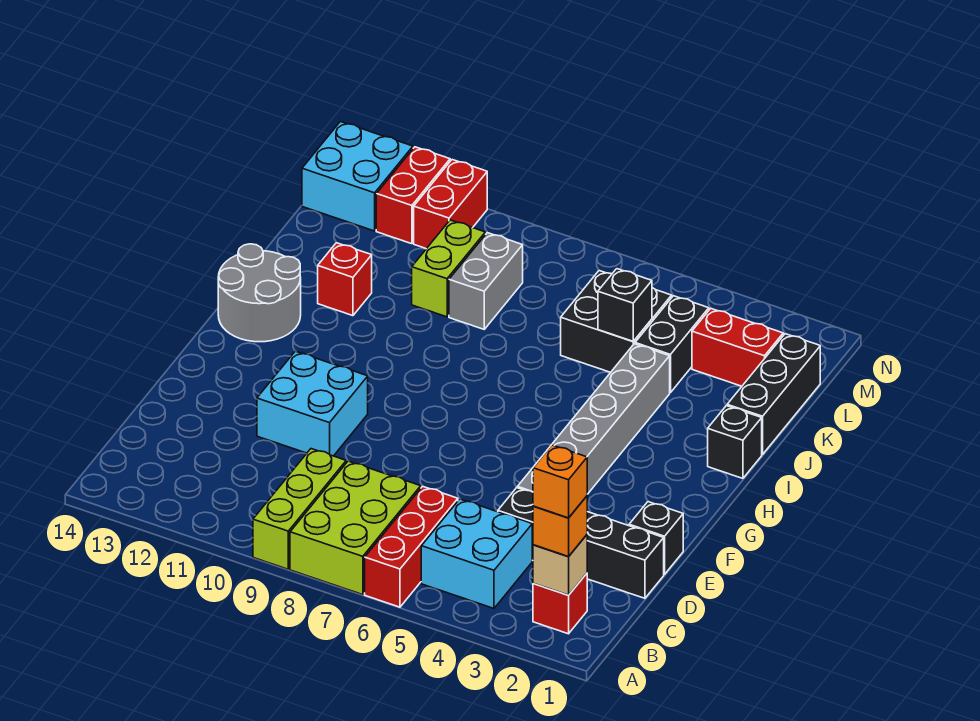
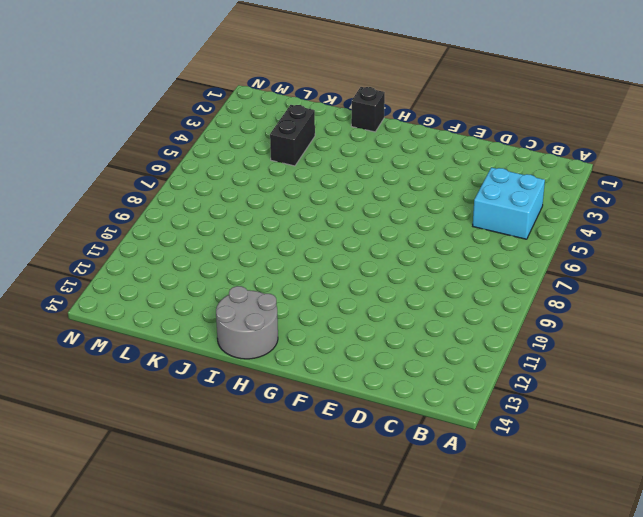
black 1x2 brick [270,105,315,166] -> black 1x2 brick turned to [635,296,709,393]
none -> red 1x3 brick [365,486,458,607]
none -> lime 2x3 brick [290,461,421,595]
none -> lime 1x3 brick [253,449,346,569]

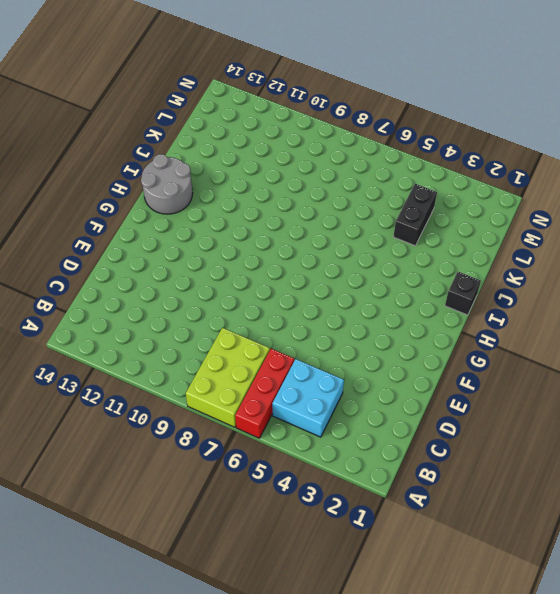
none -> lime 1x3 brick [253,449,346,569]
none -> red 1x1 brick [533,573,587,634]
none -> black 1x4 brick [498,488,664,598]

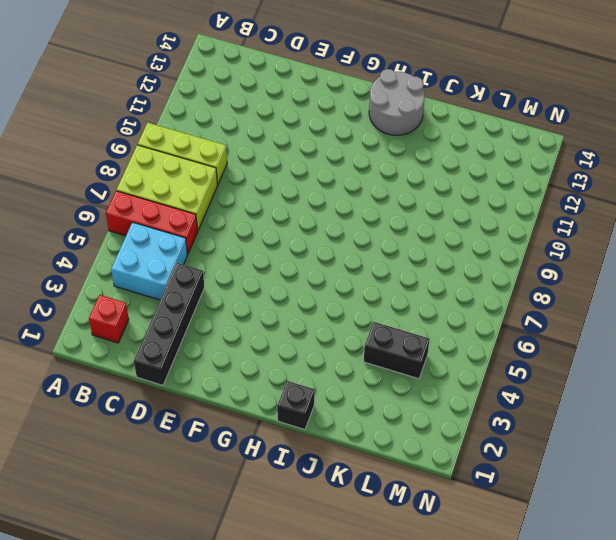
none -> black 1x1 brick [629,502,683,574]
none -> grey 1x6 brick [517,344,670,494]
none -> cyan 2x2 brick [257,351,368,456]

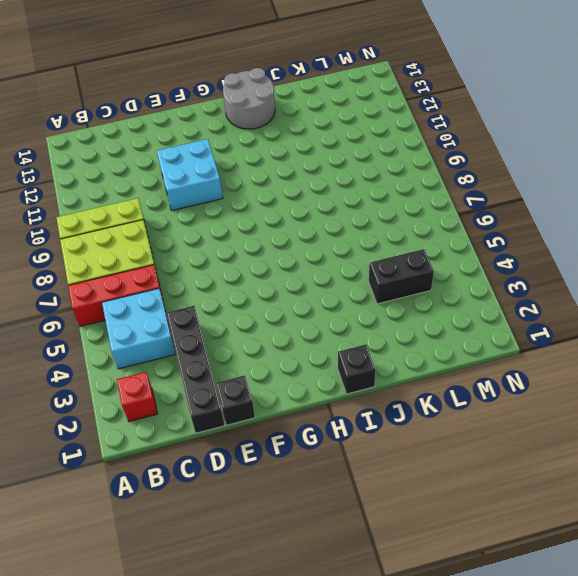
none -> grey 1x6 brick [517,344,670,494]
none -> black 1x3 brick [727,334,820,455]
none -> red 1x1 brick [318,243,372,316]

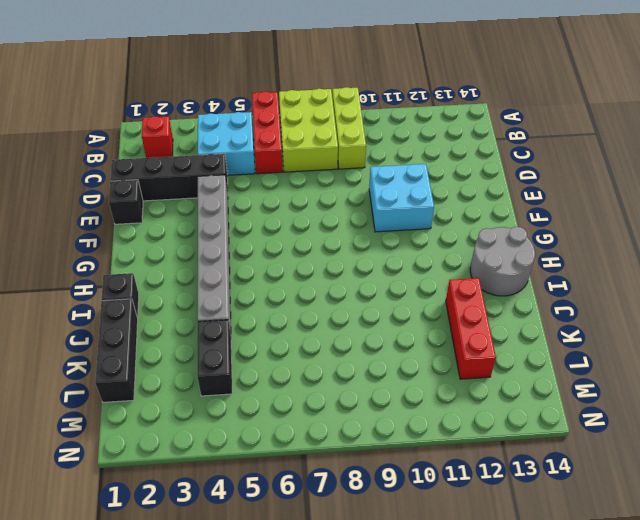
red 1x3 brick [446,278,496,379] -> red 1x1 brick [318,243,372,316]
none -> black 2x2 brick [561,271,672,372]
none -> grey 1x2 brick [449,233,523,329]
none -> lime 1x2 brick [412,220,485,317]

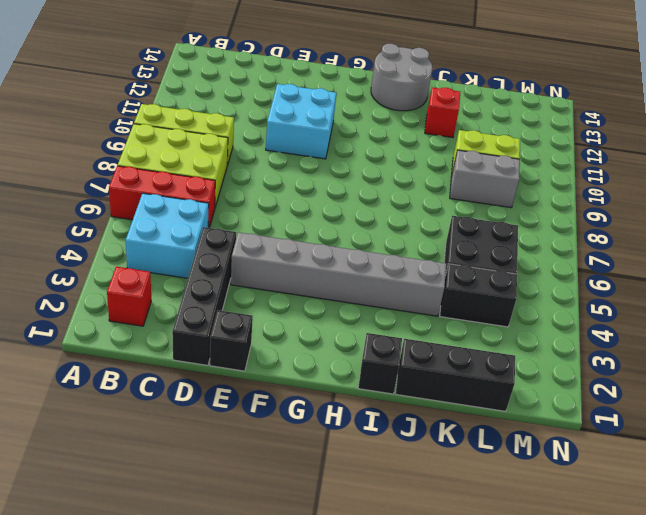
none -> red 1x2 brick [692,309,783,386]
none -> red 1x2 brick [414,160,487,249]
none -> red 1x2 brick [376,147,450,244]

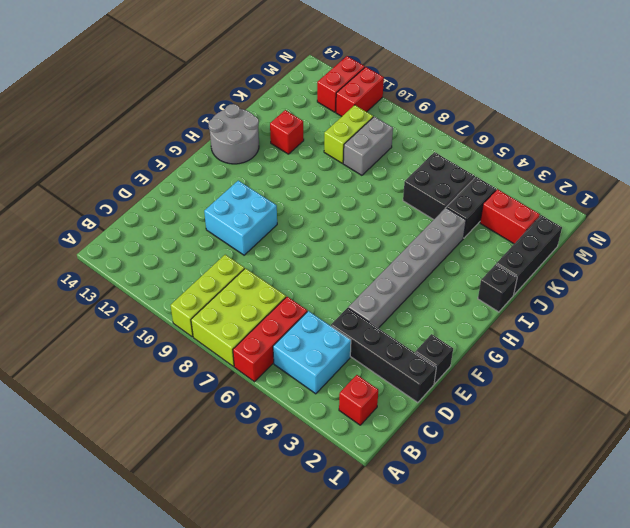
none -> cyan 2x2 brick [302,122,413,231]
none -> tan 1x1 brick [533,535,587,595]
none -> black 1x1 brick [598,269,652,341]

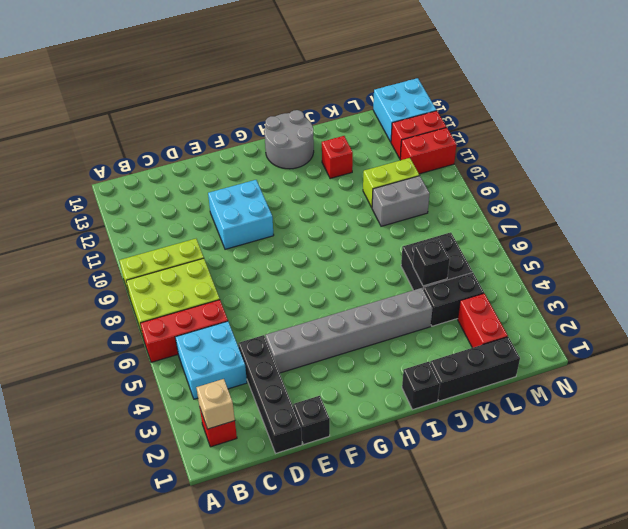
none -> orange 1x1 brick [533,496,587,557]
none -> orange 1x1 brick [533,445,587,518]

